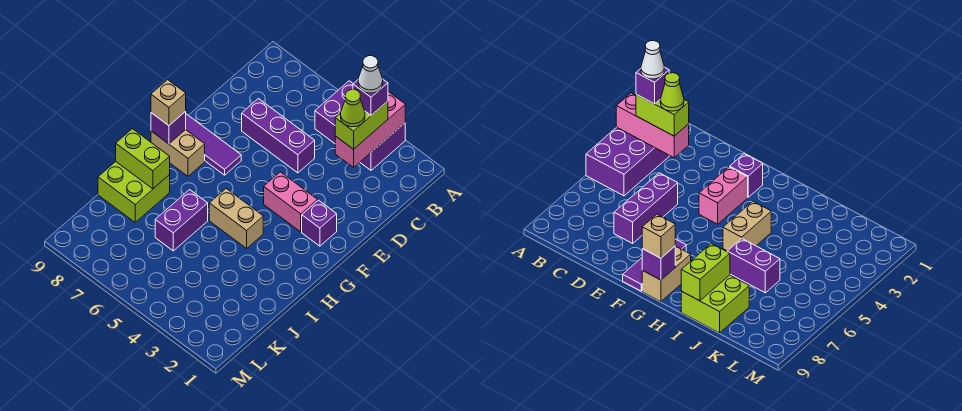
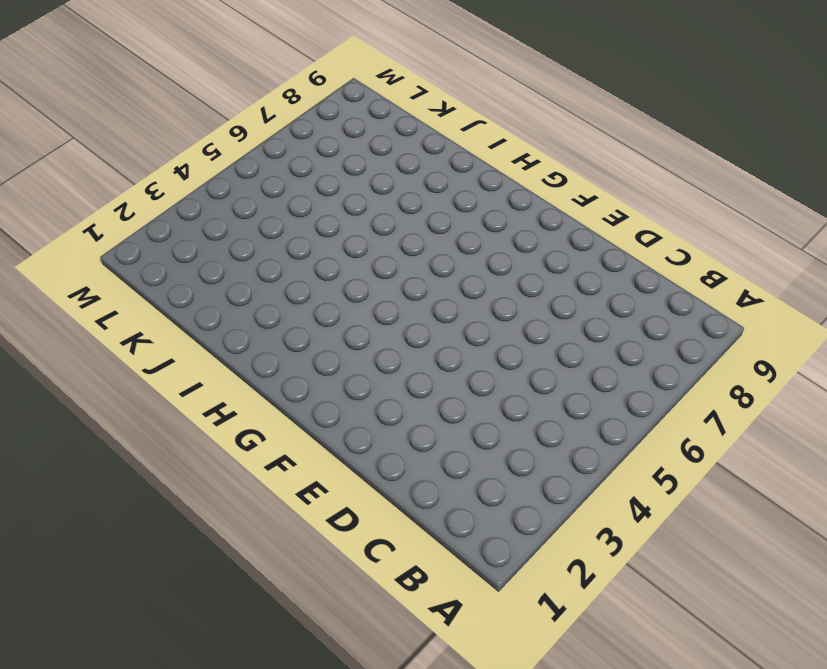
none -> purple 2x3 brick [315,81,405,170]
none -> purple 1x3 brick [242,99,315,173]
none -> purple 1x1 brick [302,200,337,246]

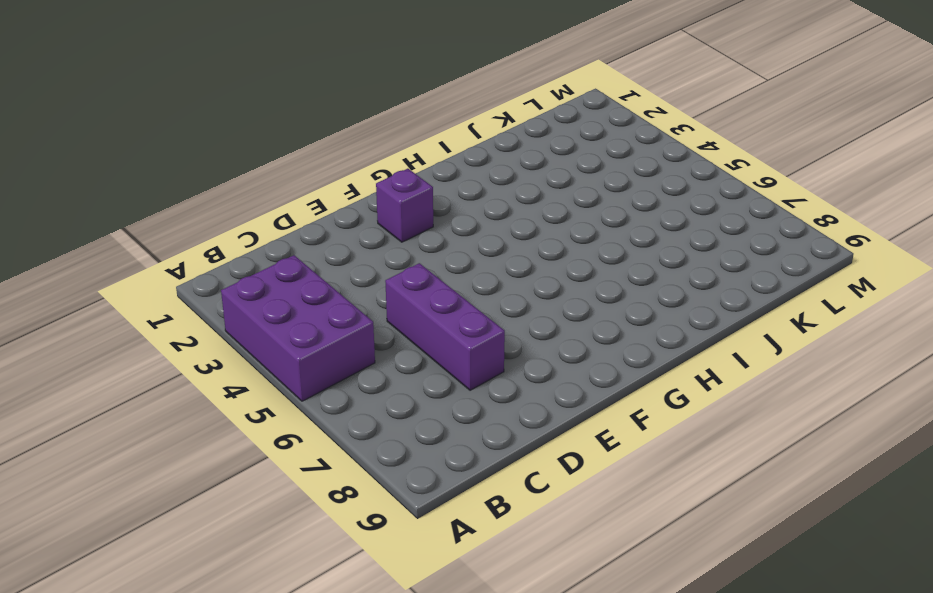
none -> pink 1x2 brick [264,172,318,232]
none -> purple 1x3 tile [186,114,241,175]
none -> tan 1x2 brick [151,130,205,176]

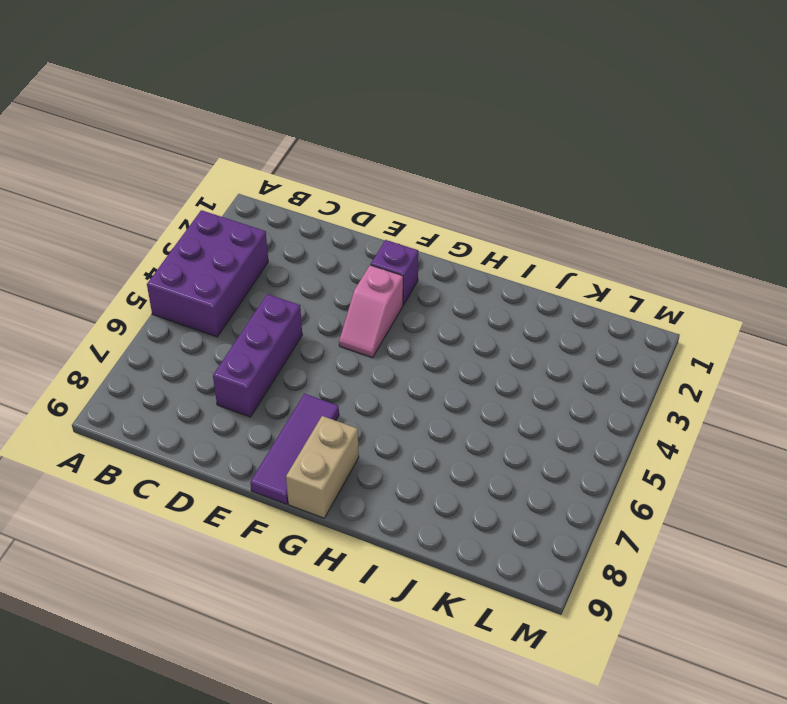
pink 1x2 slope [339,265,403,358] -> pink 1x2 brick [264,172,318,232]
none -> tan 1x2 brick [209,189,263,248]
none -> purple 1x2 brick [155,190,208,251]
none -> lime 2x2 brick [98,162,170,222]

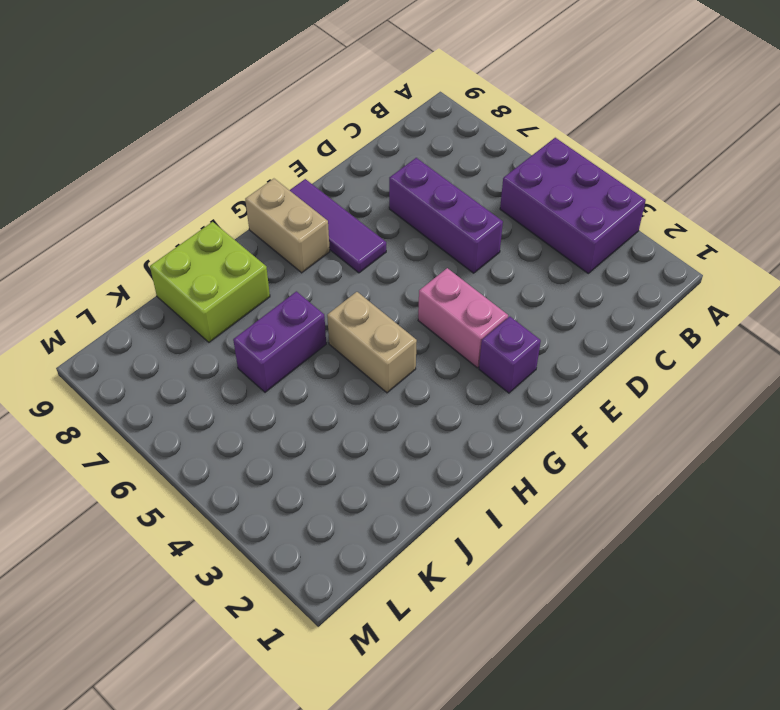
none -> pink 1x3 brick [335,92,405,167]
none -> purple 1x1 brick [151,111,186,144]
none -> lime 1x2 brick [116,129,170,189]

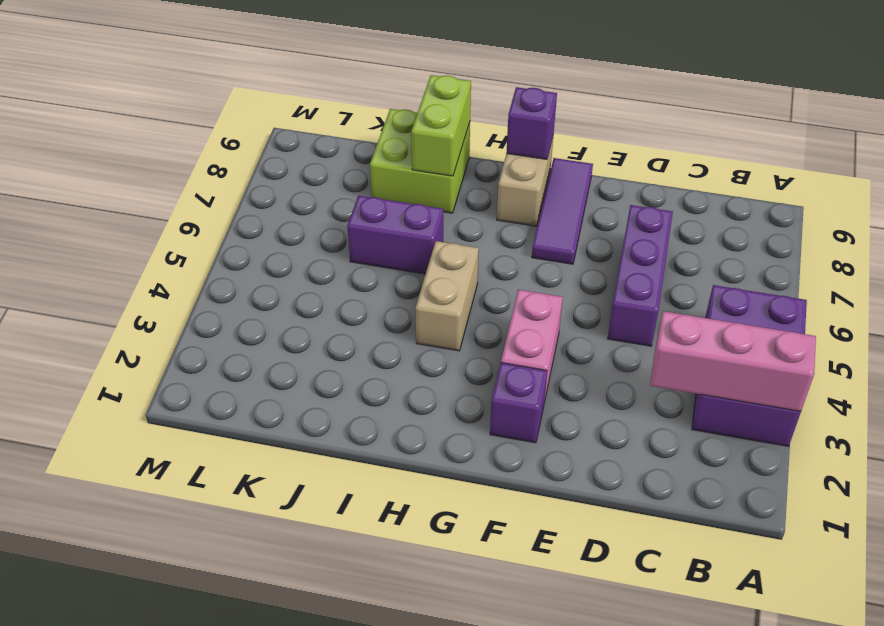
none -> lime 1x2 brick [335,101,388,149]
none -> tan 1x1 brick [151,80,186,125]
none -> purple 1x1 brick [353,80,388,115]

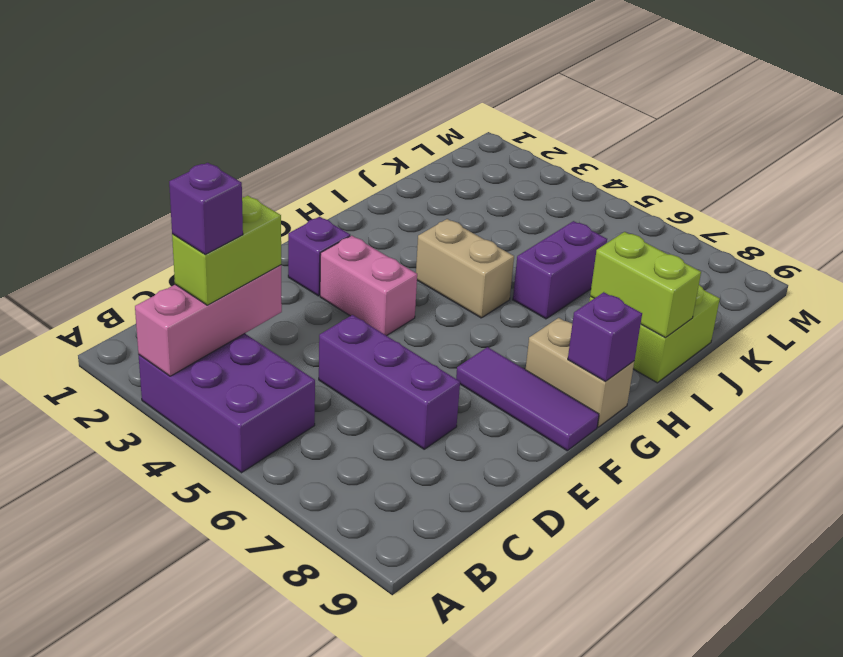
none -> tan 1x1 brick [151,80,186,125]
none -> lime 1x1 cone [341,89,365,127]
none -> white 1x1 cone [358,56,383,93]

